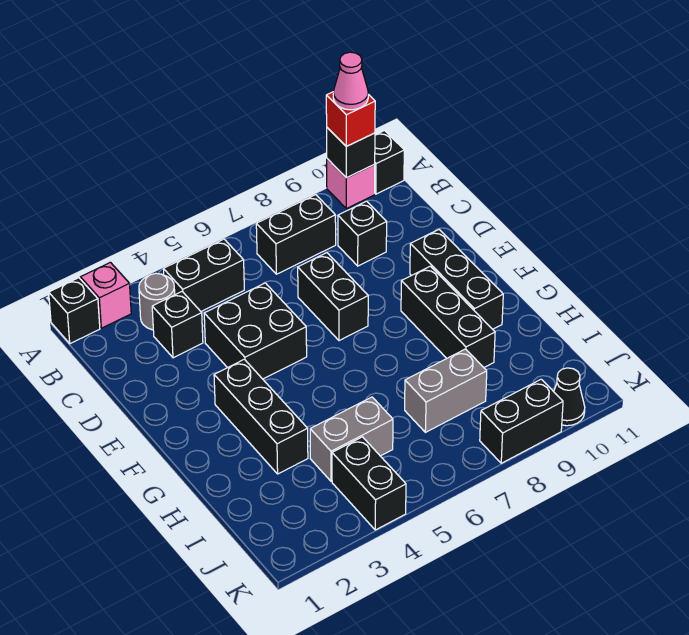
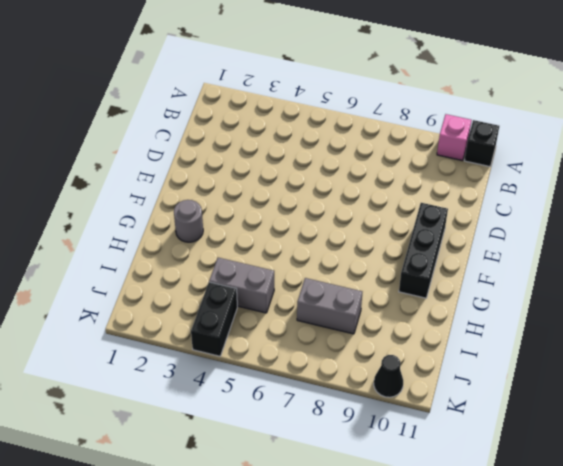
grey 1x1 round brick [174,200,203,242] -> grey 1x1 round brick moved to [139,273,175,330]
none -> black 1x1 brick [49,278,100,344]
none -> pink 1x1 brick [81,262,131,328]
none -> black 1x2 brick [163,239,244,311]

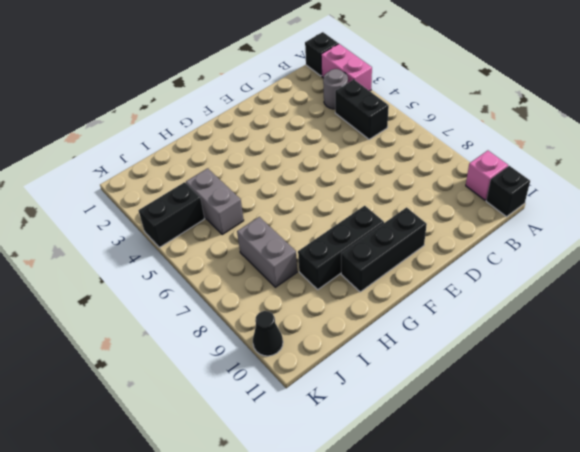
pink 1x2 brick [321,44,372,91] -> pink 1x1 brick [81,262,131,328]
none -> black 1x2 brick [256,195,336,274]
none -> black 1x1 brick [152,292,203,358]
none -> black 1x1 brick [338,201,387,266]

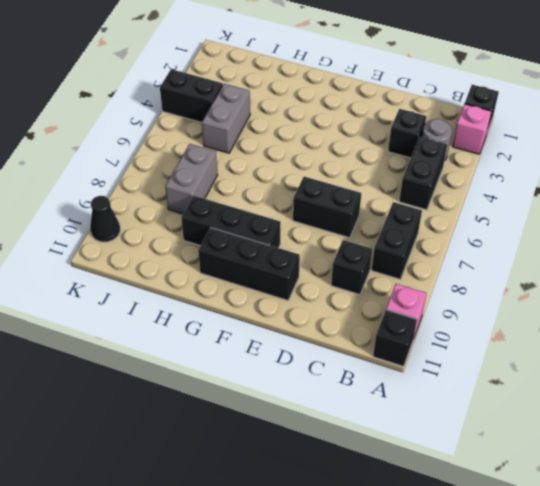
none -> black 2x2 brick [204,283,307,379]
none -> black 1x3 brick [214,359,308,474]
none -> black 1x2 brick [480,379,563,463]

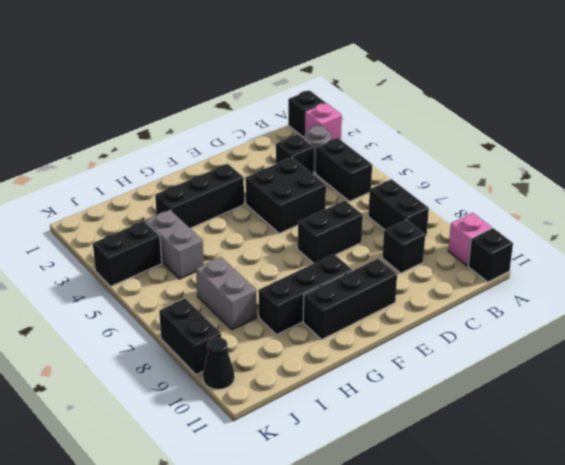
none -> black 1x1 brick [327,128,375,178]
none -> red 1x1 brick [326,92,375,146]
none -> pink 1x1 cone [333,52,368,110]

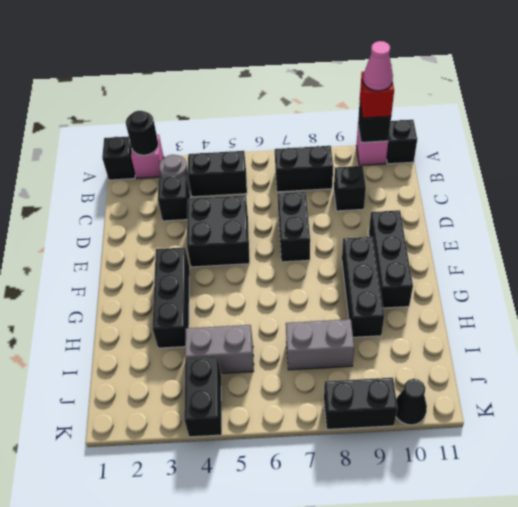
black 1x1 round brick [126,111,159,155] -> none

